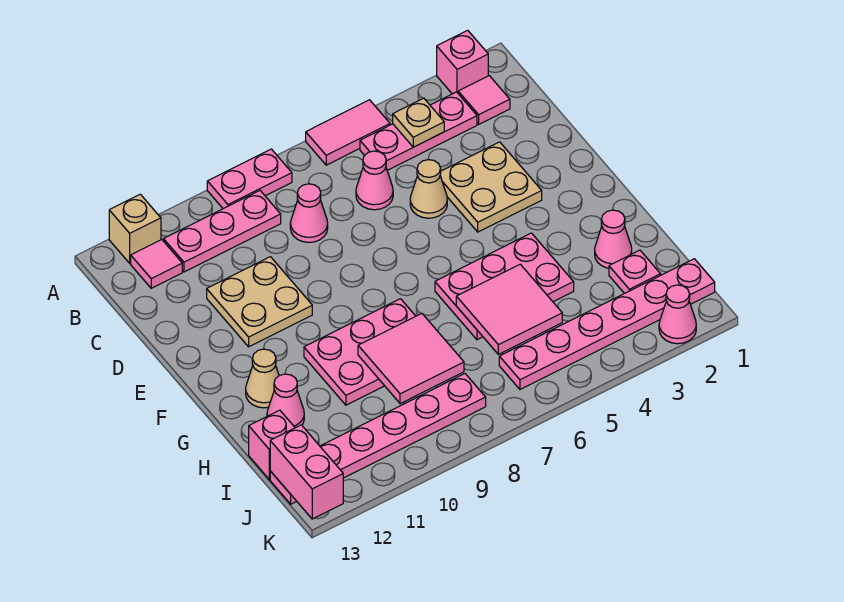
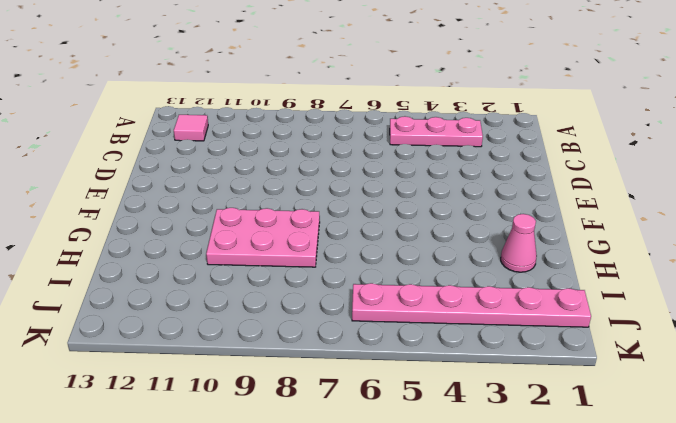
none -> pink 1x1 brick [437,30,488,94]
none -> pink 1x2 tile [306,100,390,165]
none -> pink 1x2 plate [207,149,292,209]

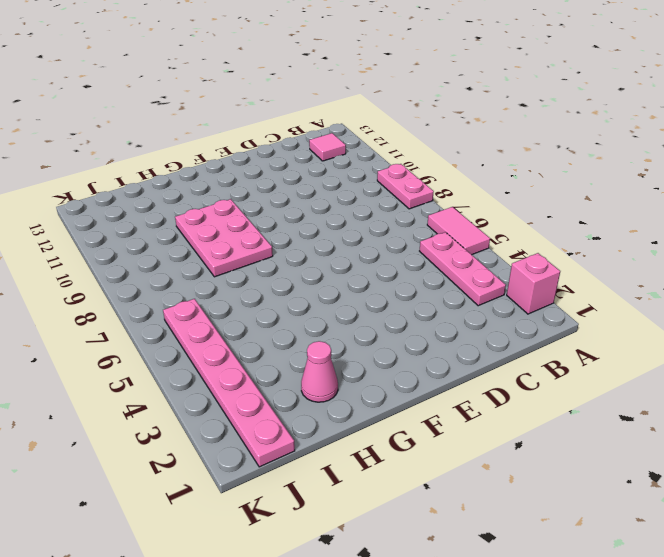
none -> tan 1x1 brick [109,194,161,263]
none -> pink 1x1 tile [458,76,510,124]
none -> pink 1x3 plate [163,191,281,272]

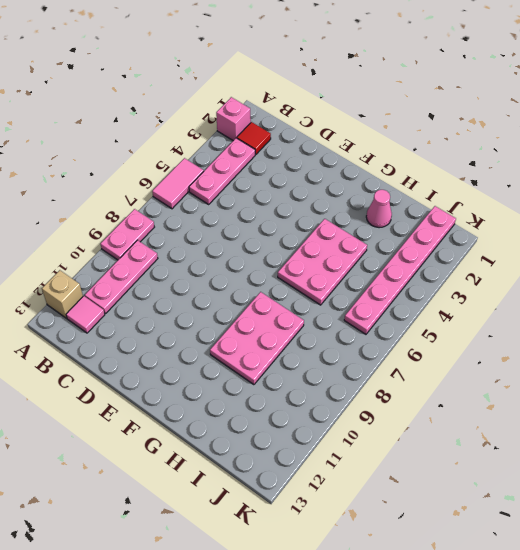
red 1x1 tile [237,122,271,154] -> pink 1x1 tile [458,76,510,124]
none -> pink 1x1 cone [356,151,393,210]
none -> pink 1x1 cone [290,184,328,242]
none -> tan 2x2 plate [440,142,542,232]

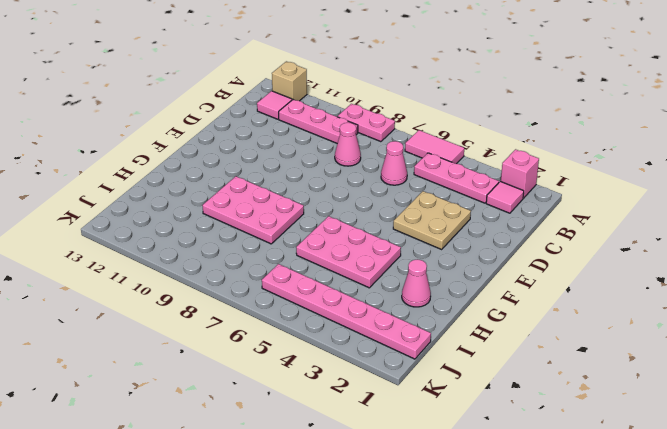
none -> tan 1x1 cone [410,160,447,218]
none -> tan 2x2 plate [207,257,312,347]
none -> tan 1x1 cone [246,349,279,408]

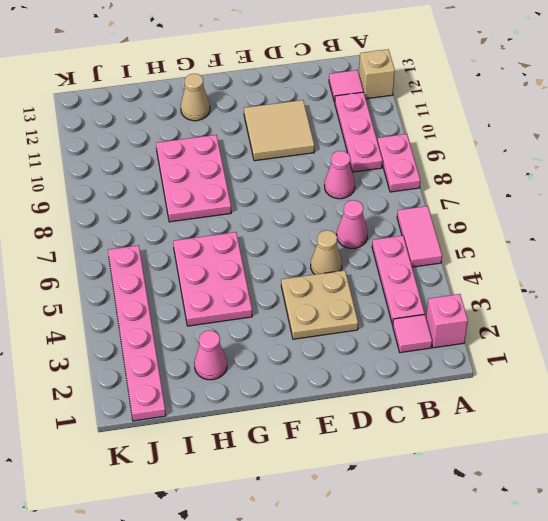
tan 2x2 tile [244,100,314,161] -> tan 2x2 plate [207,257,312,347]
none -> pink 1x1 cone [267,374,304,428]
none -> pink 1x1 plate [609,250,661,294]
none -> pink 1x1 brick [249,410,295,479]

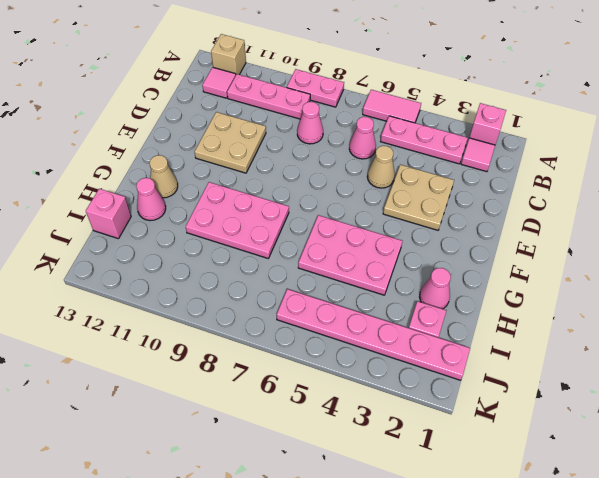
none -> pink 1x6 plate [270,374,486,504]
none -> pink 1x1 cone [659,285,696,344]
none -> tan 1x1 plate [393,98,444,147]

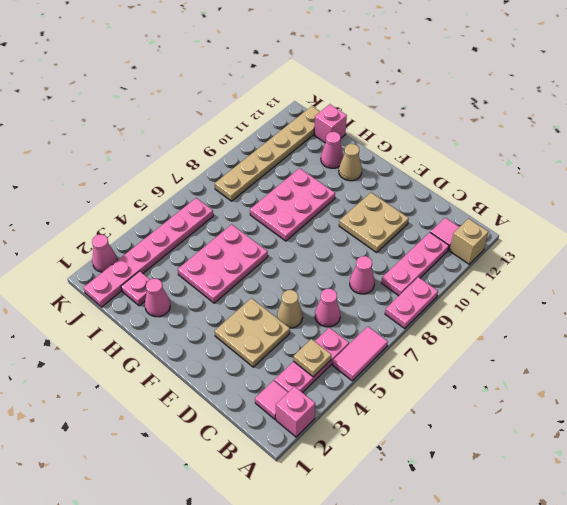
tan 1x6 plate [215,106,320,201] -> pink 1x6 plate [270,374,486,504]
none -> pink 2x2 tile [456,264,562,354]
none -> pink 2x2 tile [358,314,464,404]
none -> pink 1x2 brick [270,425,343,519]

